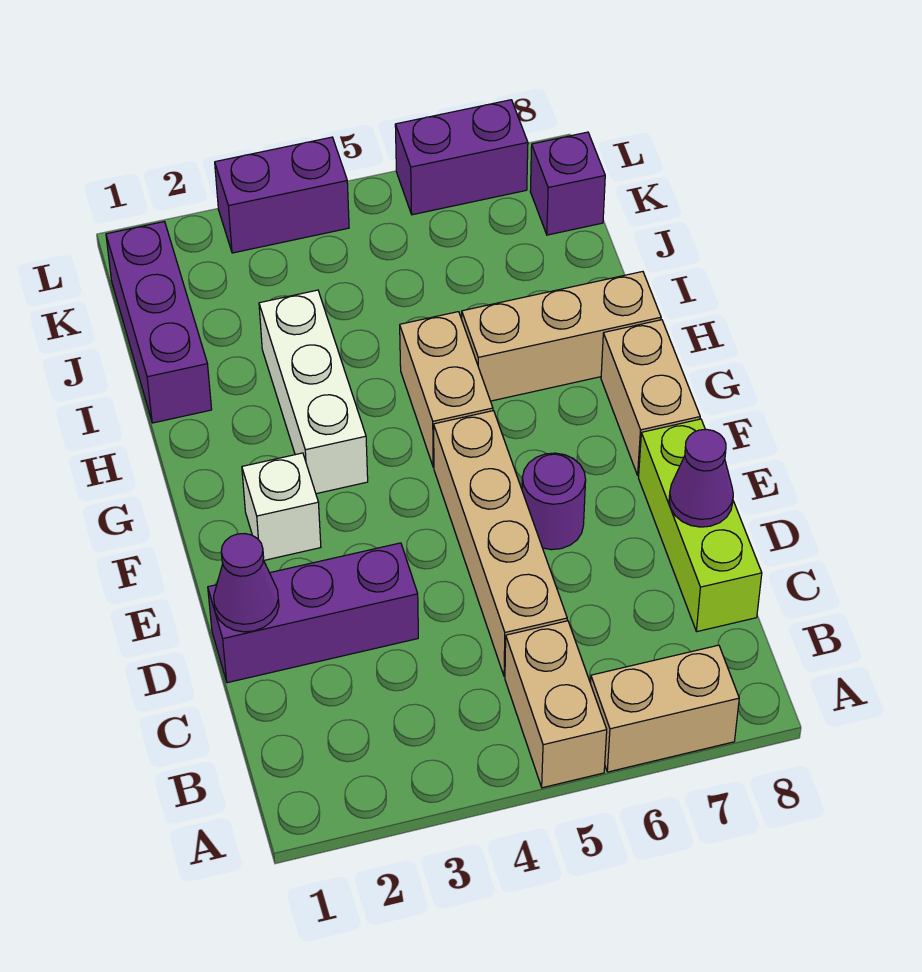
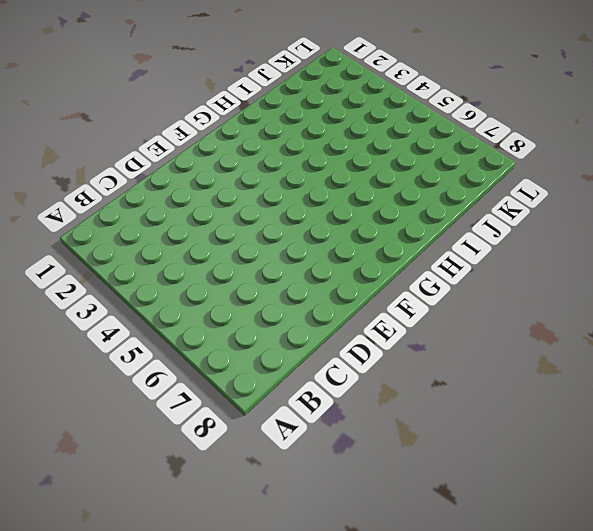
none -> tan 1x2 brick [505,621,607,788]
none -> tan 1x2 brick [590,645,739,772]
none -> tan 1x4 brick [434,411,567,677]

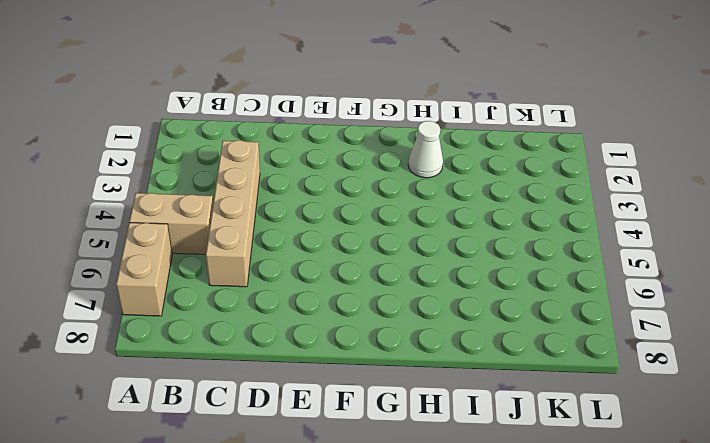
tan 1x4 brick [206,140,260,287] -> tan 1x4 brick turned to [434,411,567,677]
white 1x1 cone [408,121,443,178] -> none
none -> lime 1x3 brick [639,419,762,632]
none -> purple 1x3 brick [208,543,418,683]
none -> purple 1x1 round brick [522,453,586,550]

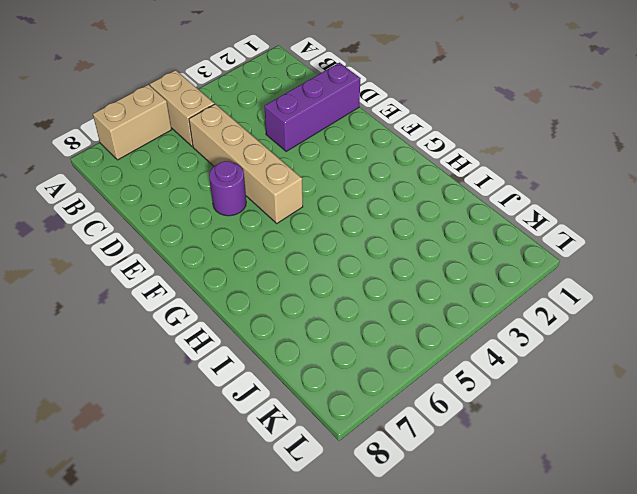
none -> lime 1x3 brick [639,419,762,632]
none -> white 1x1 brick [242,453,321,560]
none -> tan 1x2 brick [601,320,700,476]

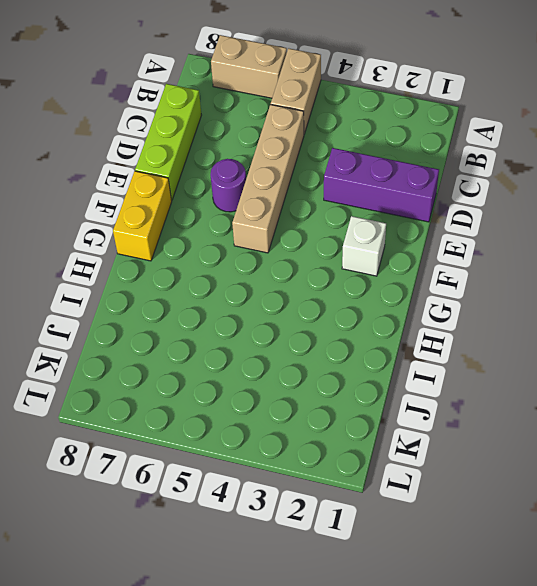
yellow 1x2 brick [113,171,172,261] -> tan 1x2 brick [601,320,700,476]
none -> white 1x3 brick [259,290,368,494]
none -> tan 1x2 brick [400,312,493,467]
none -> tan 1x3 brick [462,272,661,401]

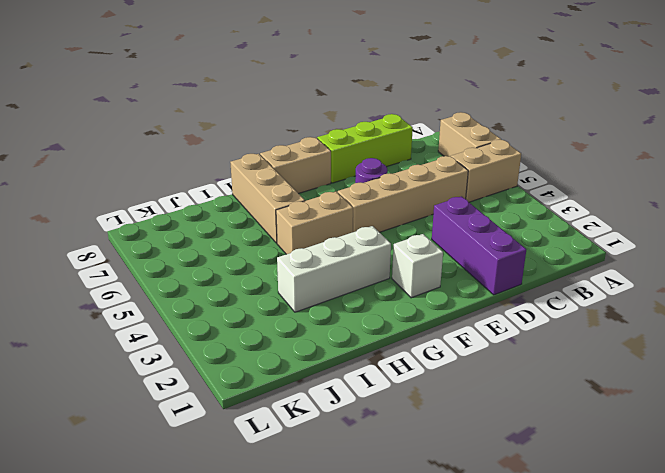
none -> purple 1x3 brick [106,222,212,423]
none -> purple 1x1 brick [530,132,605,235]
none -> purple 1x2 brick [215,137,349,253]

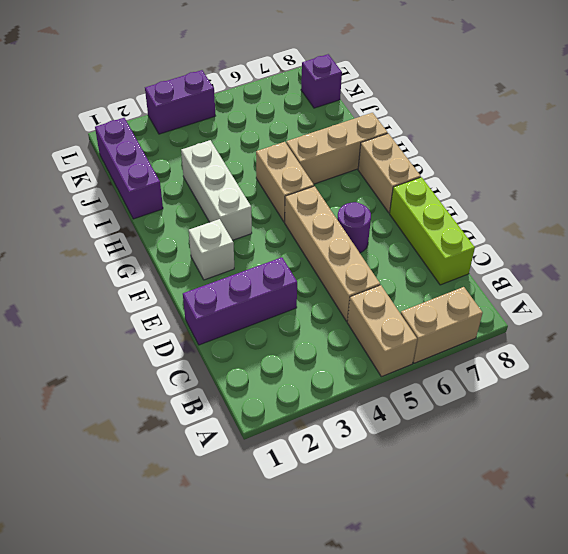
none -> purple 1x2 brick [395,100,528,215]
none -> purple 1x1 cone [214,534,279,632]
none -> purple 1x1 cone [669,429,733,527]

